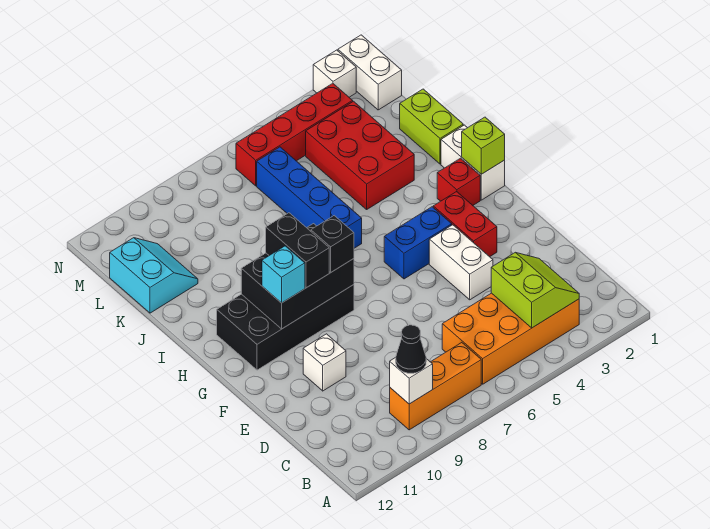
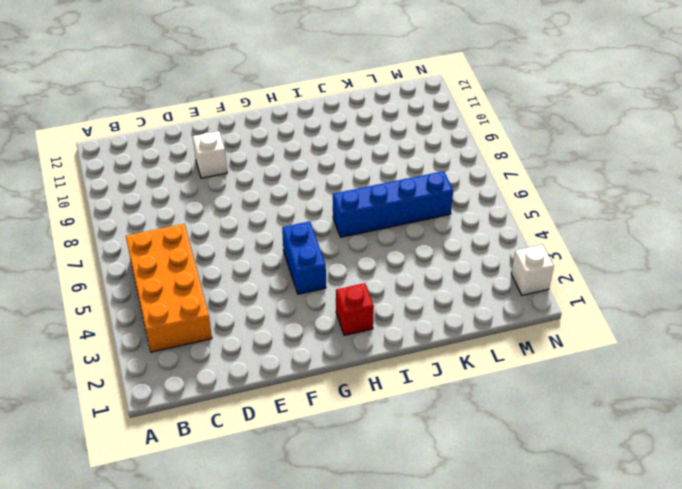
none -> orange 1x3 brick [390,343,481,430]
none -> white 1x2 brick [429,225,493,300]
none -> red 1x2 brick [433,192,497,257]

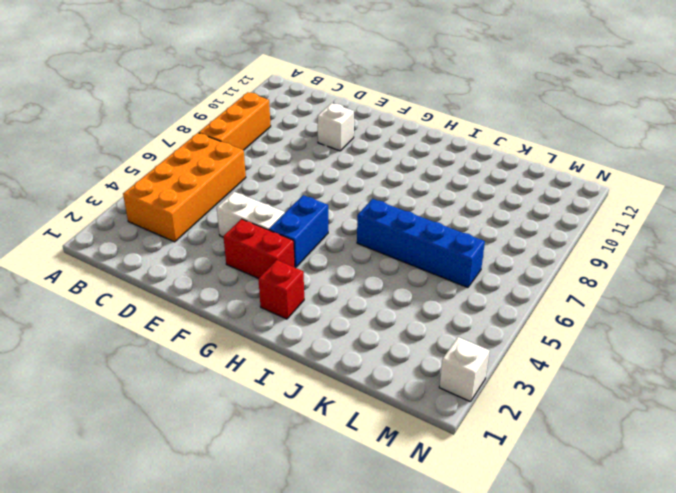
none -> black 2x4 brick [217,285,354,370]
none -> white 1x2 brick [441,125,505,200]
none -> lime 1x2 brick [400,89,463,164]

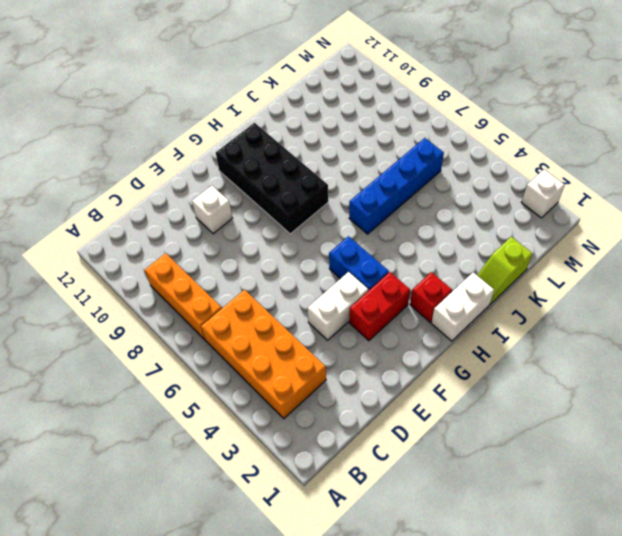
lime 1x2 slope [477,237,533,304] -> lime 1x2 brick [400,89,463,164]
none -> red 2x3 brick [306,101,414,209]
none -> cyan 2x2 slope [110,238,198,313]
none -> white 1x2 brick [338,35,402,110]

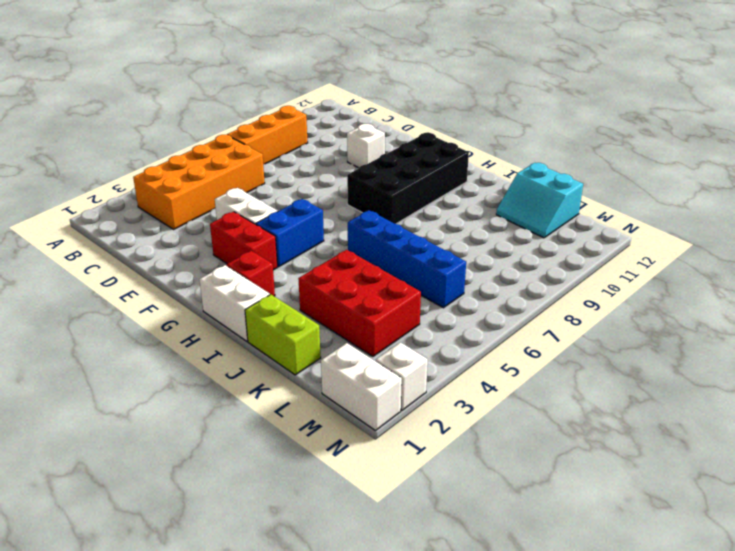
none -> red 1x4 brick [236,83,353,186]
none -> lime 2x2 slope [491,253,579,328]
none -> white 1x1 brick [390,358,433,404]

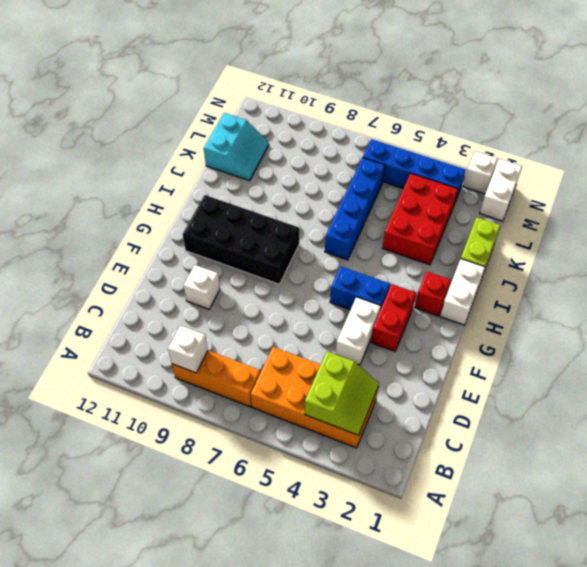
blue 1x4 brick [363,139,466,202] -> red 1x4 brick [236,83,353,186]
none -> black 2x3 brick [241,224,354,329]
none -> lime 1x1 brick [462,117,505,174]
none -> black 1x1 cone [396,325,426,373]

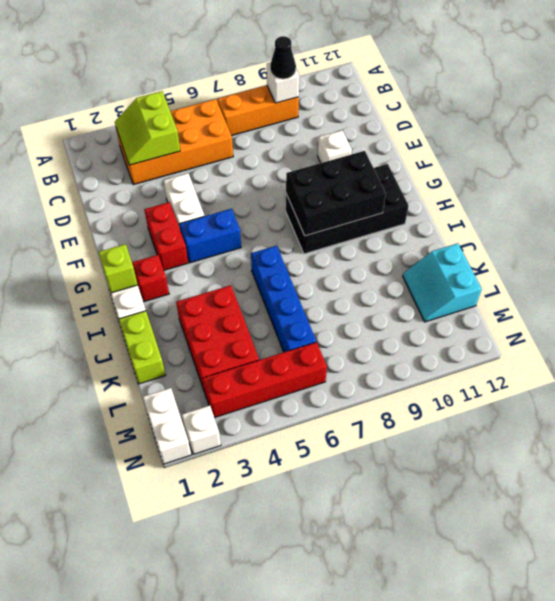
none -> black 1x1 brick [311,216,354,273]
none -> black 1x2 brick [266,213,329,288]
none -> cyan 1x1 brick [262,246,305,303]

